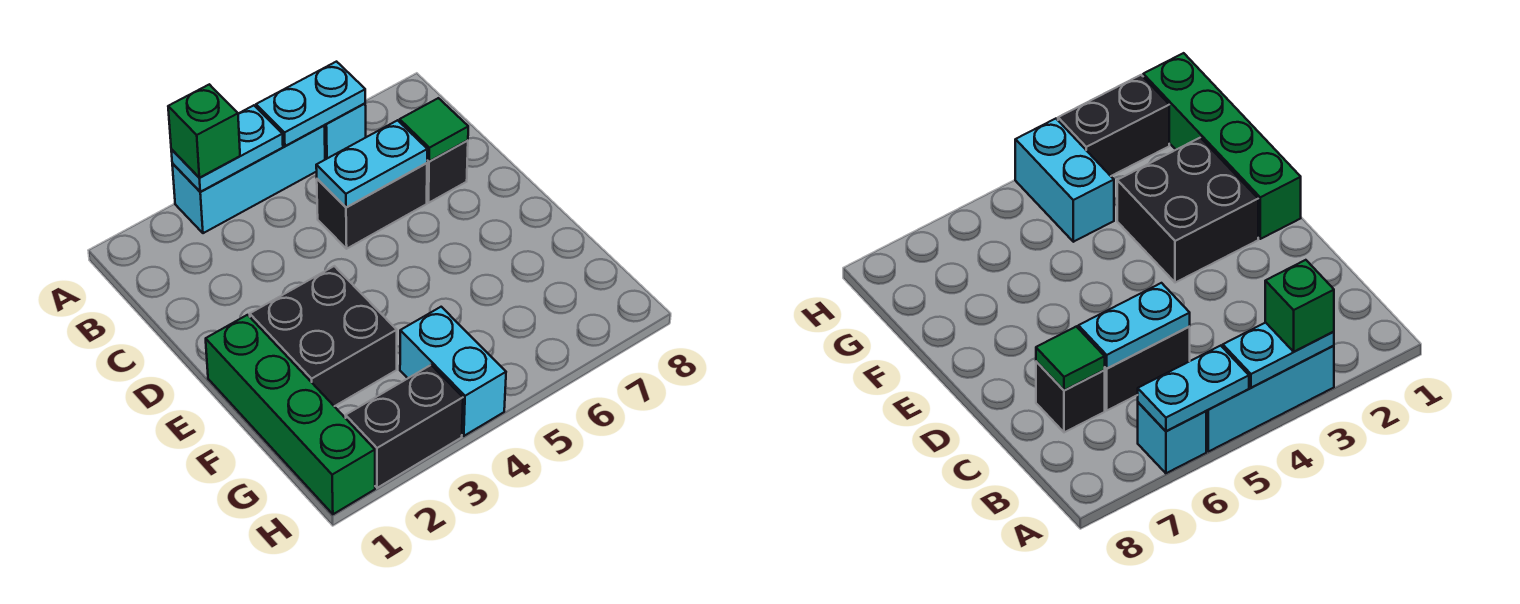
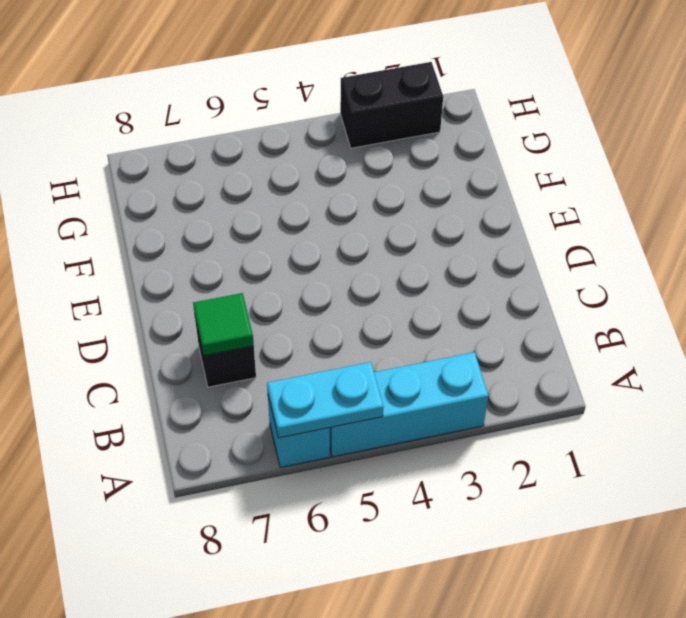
none -> black 1x2 brick [317,163,427,249]
none -> green 1x4 brick [206,315,375,514]
none -> black 2x2 brick [250,266,397,406]

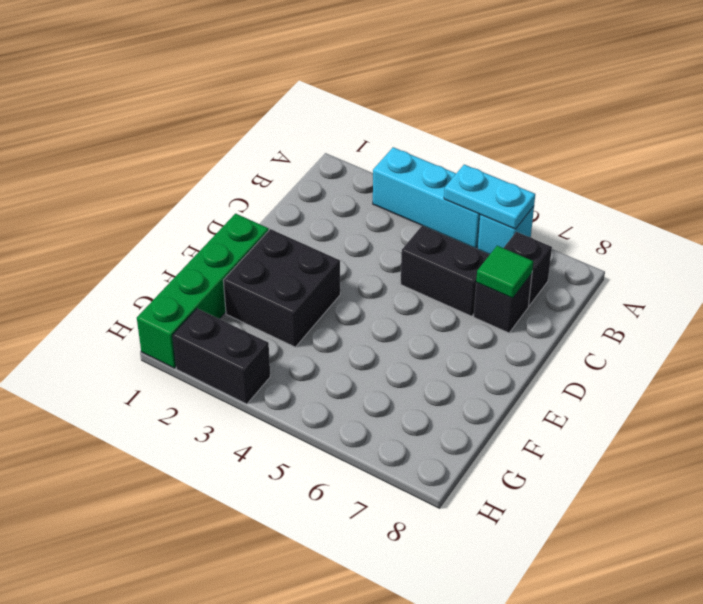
black 1x1 brick [504,232,552,306] -> none
none -> cyan 1x2 brick [400,307,506,436]
none -> cyan 1x2 plate [171,105,283,192]
none -> cyan 1x2 plate [316,120,427,207]

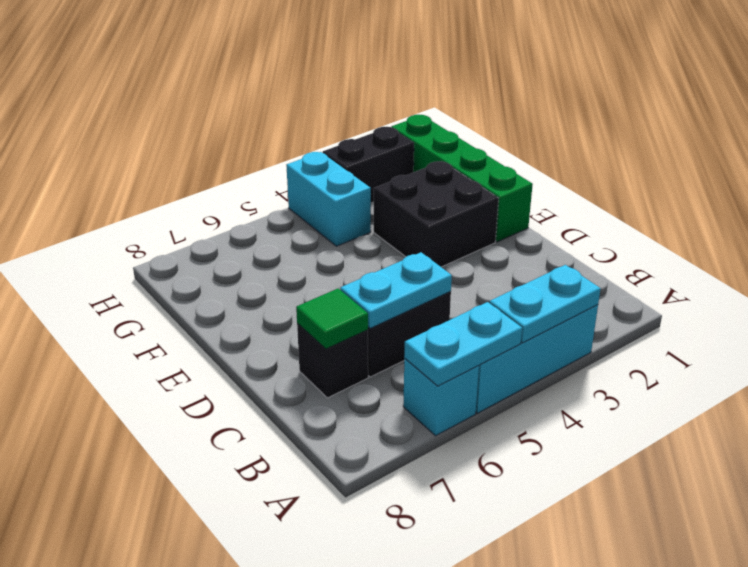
none -> green 1x1 brick [168,84,240,178]

